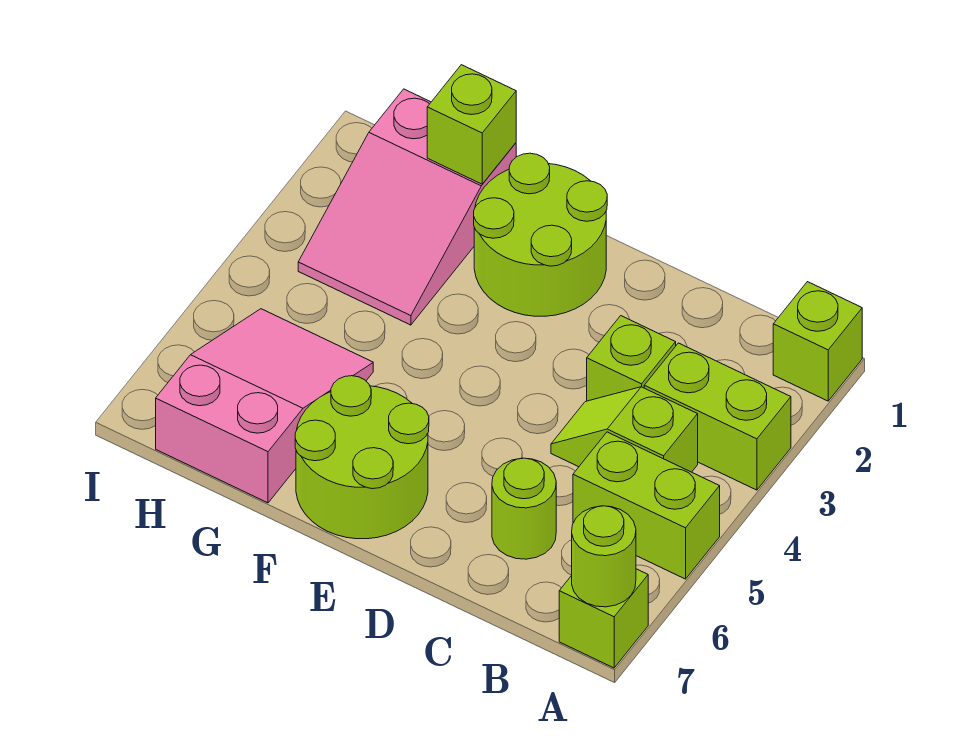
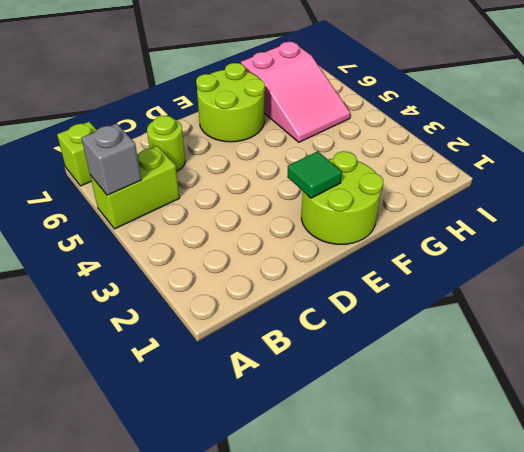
grey 1x1 brick [82,123,141,195] -> none
green 1x1 tile [287,151,342,198] -> none
none -> lime 1x1 brick [773,282,862,401]
none -> lime 1x2 brick [644,343,791,490]
none -> lime 1x2 slope [551,387,698,472]

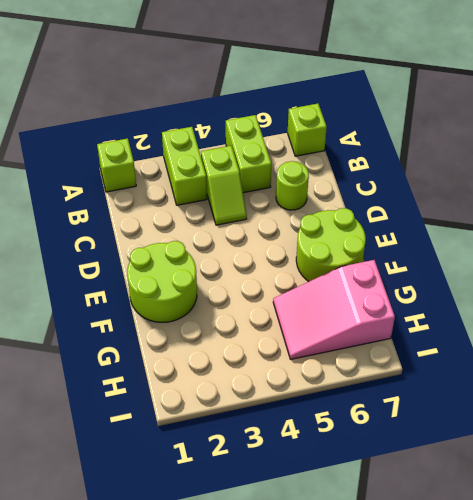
none -> lime 1x1 brick [587,316,676,401]
none -> pink 2x3 slope [298,89,516,325]
none -> lime 1x1 round brick [571,506,636,607]

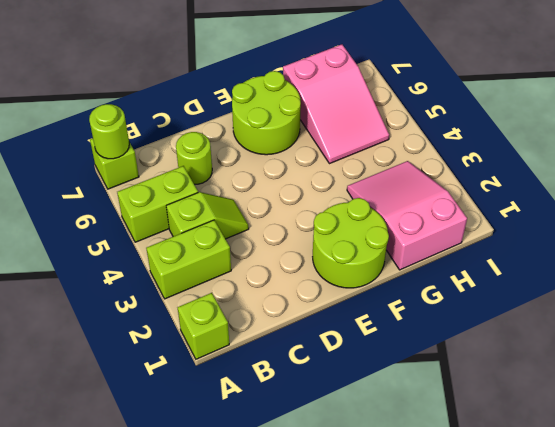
none -> lime 1x1 brick [587,316,676,401]
none -> lime 1x1 brick [427,65,516,184]

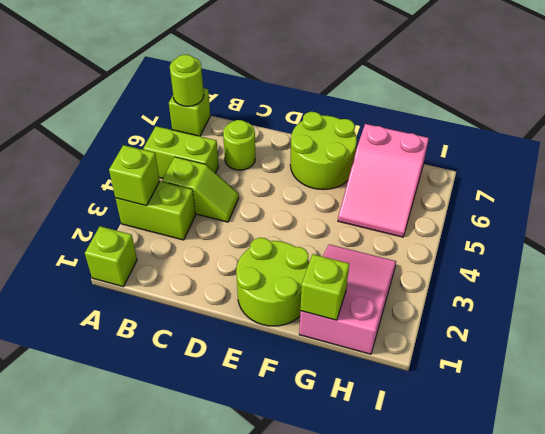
lime 1x1 brick [109,145,160,206] -> lime 1x1 brick moved to [587,316,676,401]

